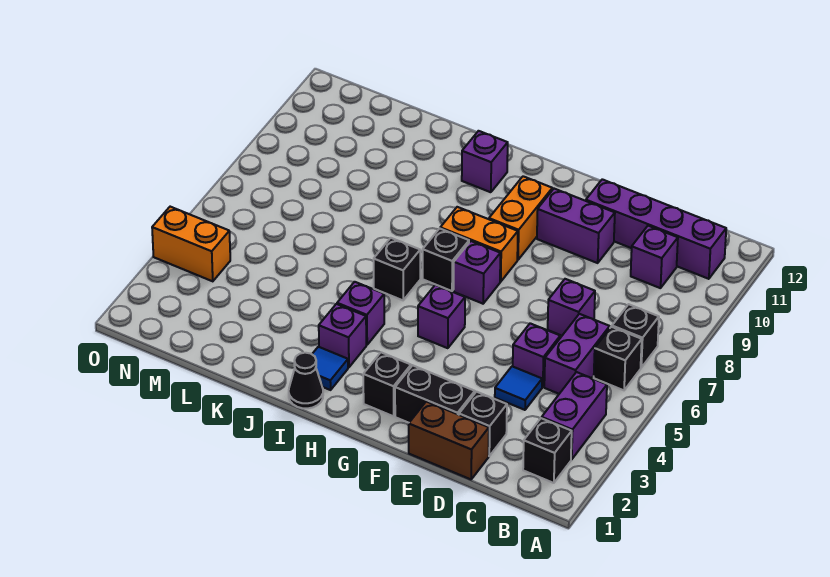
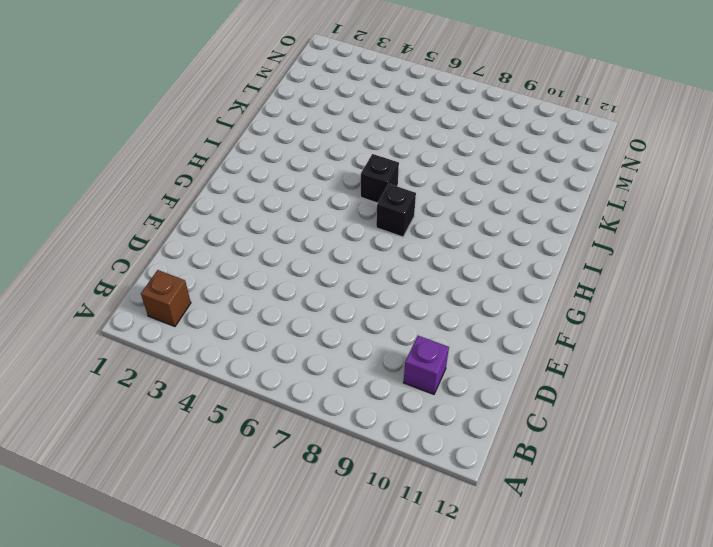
brown 1x1 brick [141,270,191,326] -> black 1x1 brick [523,418,572,483]
none -> purple 1x2 brick [542,372,607,460]
none -> black 1x1 brick [594,327,642,390]
none -> black 1x1 brick [612,304,659,368]

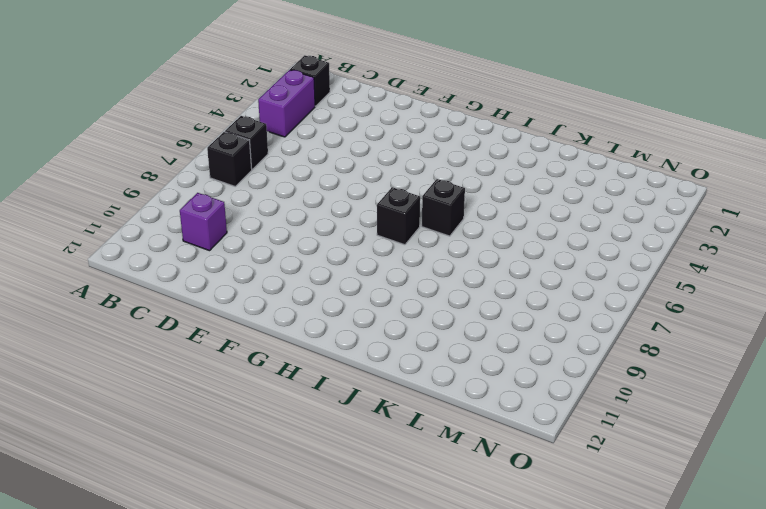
none -> purple 1x4 brick [586,179,726,279]
none -> purple 1x2 brick [544,314,610,394]
none -> brown 1x2 brick [409,401,489,479]

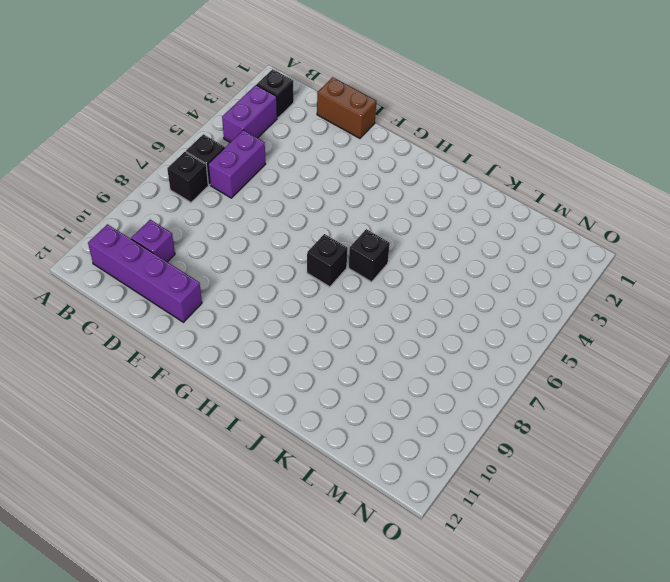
none -> black 1x1 brick [459,392,507,456]
none -> blue 1x1 tile [495,366,542,410]
none -> purple 1x1 brick [513,323,560,387]

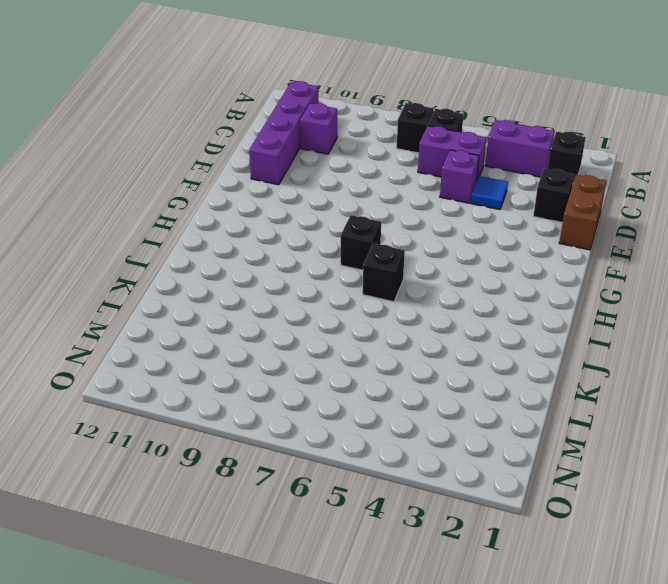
none -> purple 1x1 brick [548,279,595,336]
none -> black 1x2 brick [395,365,475,423]
none -> purple 1x2 brick [537,189,615,263]

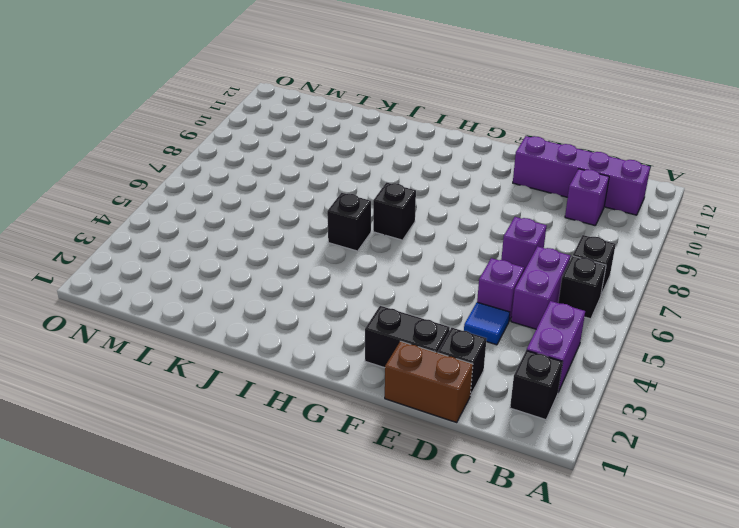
none -> purple 1x2 brick [537,189,615,263]
none -> black 1x1 brick [363,352,411,416]
none -> purple 1x1 brick [418,285,465,348]

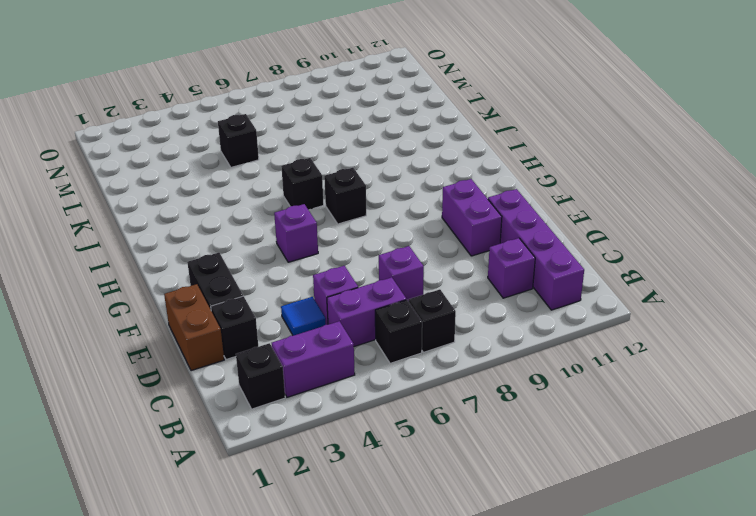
black 1x1 brick [218,114,259,167] -> black 1x1 brick moved to [363,352,411,416]
none -> purple 1x1 brick [454,241,500,304]
none -> orange 1x2 brick [440,207,518,282]
none -> orange 1x2 brick [489,176,552,260]

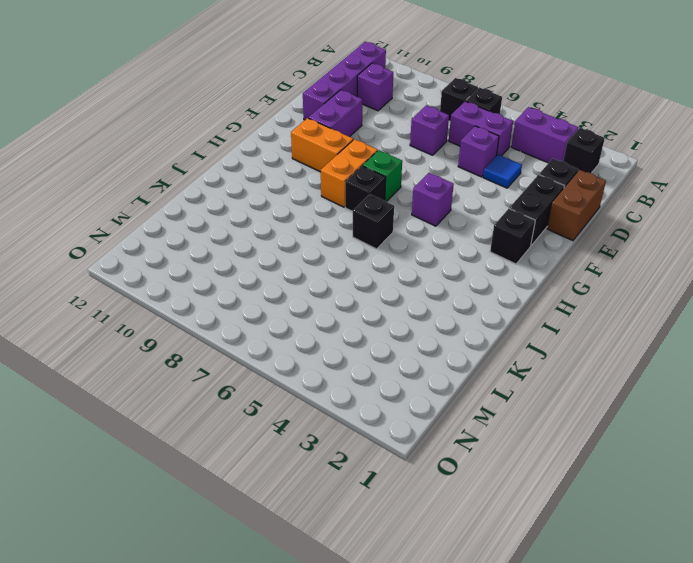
green 1x1 brick [363,150,402,202] -> purple 1x1 brick [454,241,500,304]
none -> black 1x1 cone [289,353,323,408]
none -> blue 1x1 tile [312,347,348,390]
none -> purple 1x1 brick [319,304,366,367]

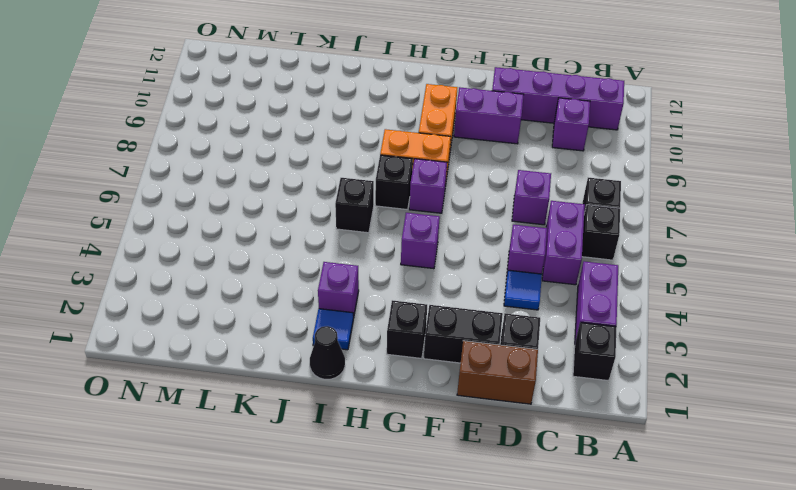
none -> purple 1x1 brick [337,282,384,345]
none -> purple 1x1 brick [462,131,508,192]
none -> orange 1x2 brick [152,207,230,281]

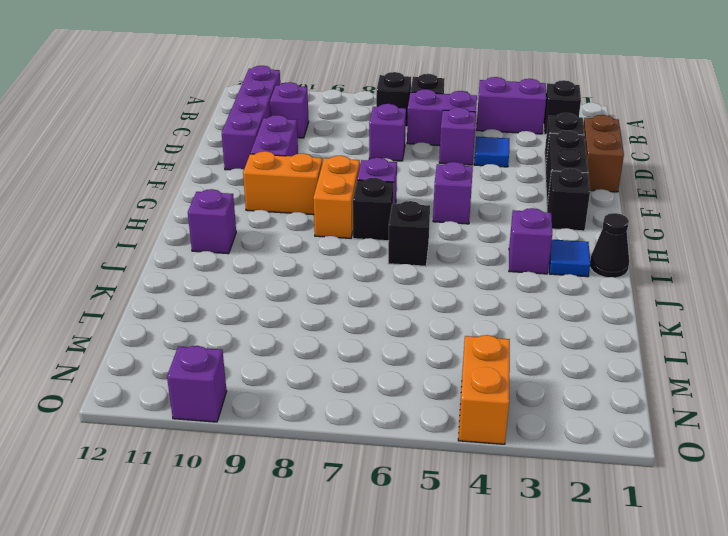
purple 1x1 brick [167,346,227,422] -> purple 1x1 brick moved to [337,282,384,345]

